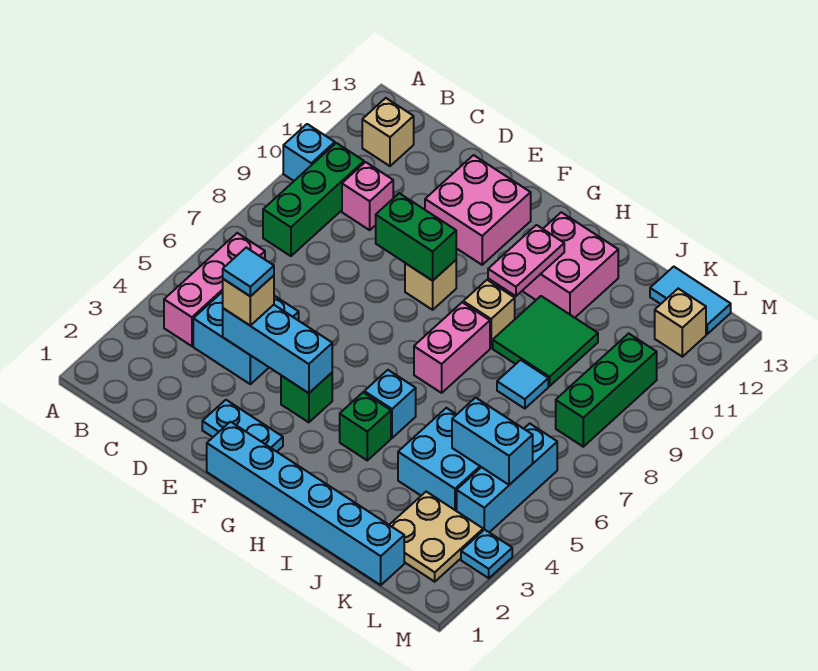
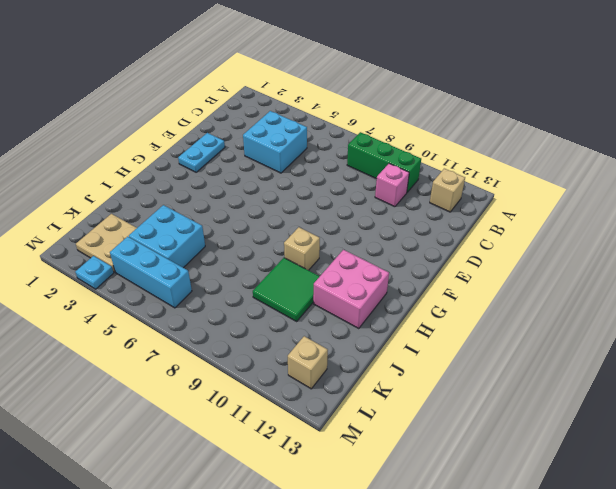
none -> cyan 1x1 brick [283,124,335,181]
none -> pink 1x3 brick [164,233,265,346]
none -> pink 2x2 brick [425,155,531,265]
none -> cyan 1x6 brick [207,422,404,585]

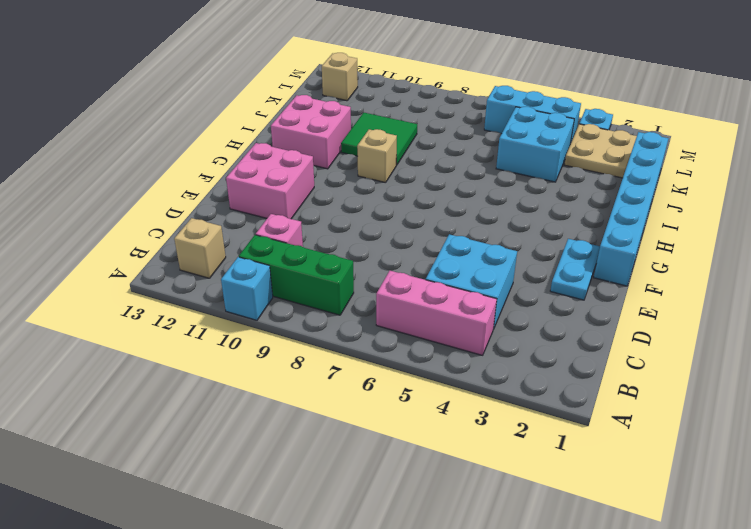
none -> green 1x1 brick [281,373,332,422]
none -> tan 1x1 brick [405,260,456,310]
none -> green 1x1 brick [340,392,391,460]
none -> cyan 1x1 brick [364,370,416,438]

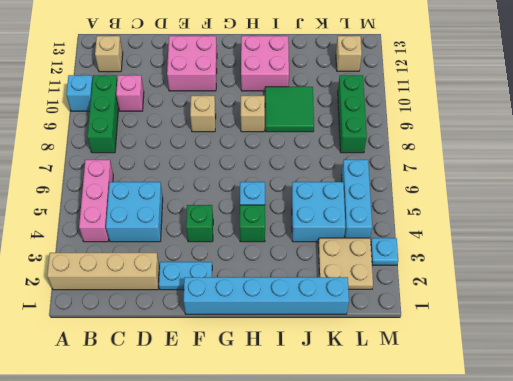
tan 1x4 brick [47,252,159,290] -> none
none -> pink 1x2 brick [414,302,490,393]
none -> cyan 1x1 tile [497,360,548,409]
none -> cyan 1x2 tile [650,267,731,334]
none -> cyan 1x3 brick [223,305,332,393]

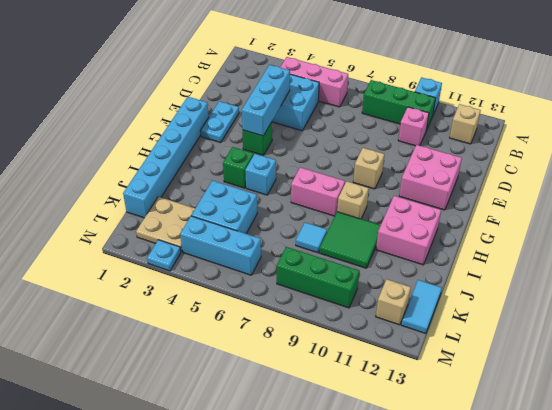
none -> green 1x2 brick [376,193,456,281]
none -> pink 1x2 plate [488,225,564,296]
none -> cyan 1x2 brick [452,398,533,485]
none -> tan 1x1 brick [223,276,274,325]

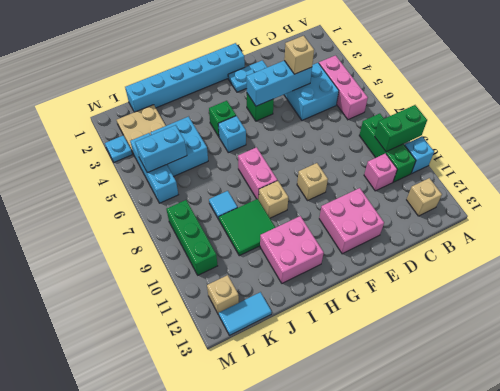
green 1x2 brick [375,105,427,152] -> green 1x2 brick moved to [376,193,456,281]
none -> pink 1x2 plate [488,225,564,296]
none -> cyan 1x1 tile [223,248,274,296]

